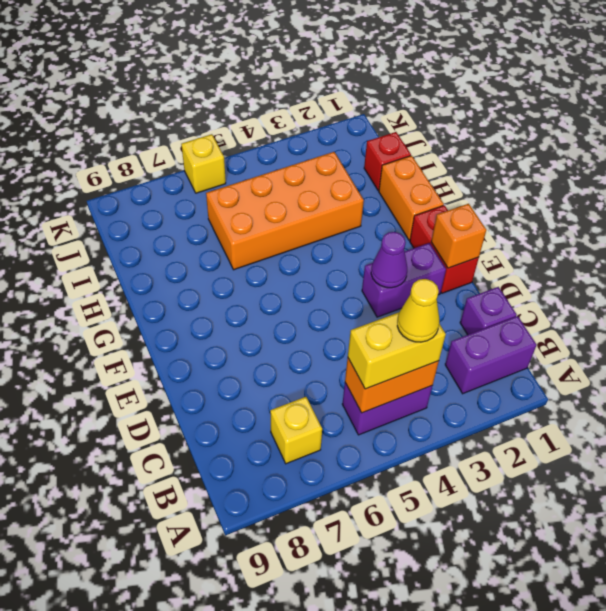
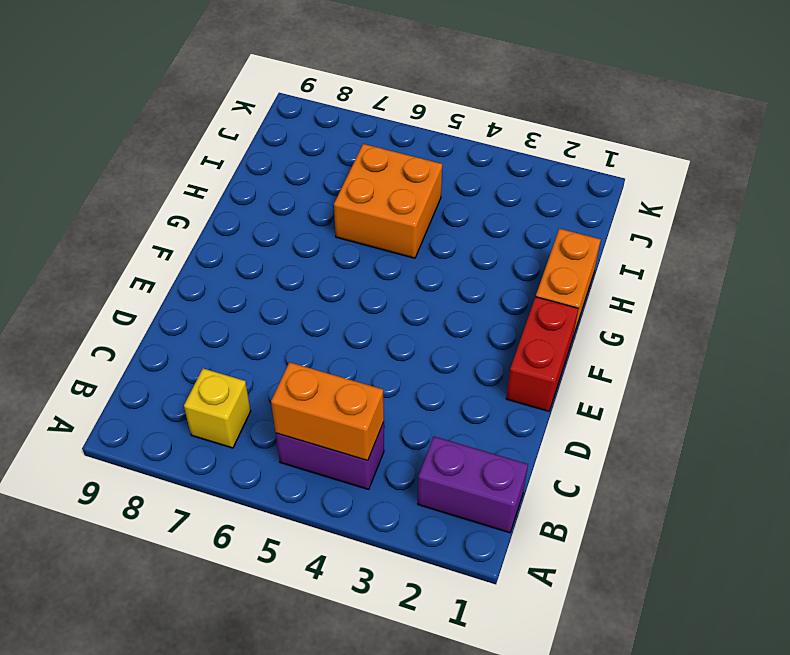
orange 2x2 brick [334,144,442,258] -> orange 2x4 brick [206,152,364,270]
none -> purple 1x1 brick [460,287,517,335]
none -> purple 1x2 brick [362,243,446,317]
none -> red 1x1 brick [364,132,411,191]

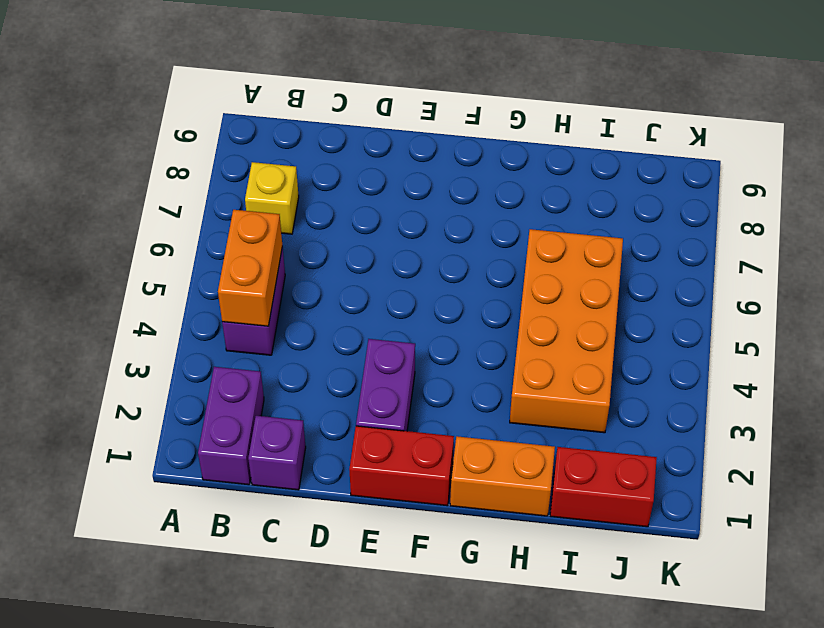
red 1x2 brick [550,447,657,527] -> red 1x1 brick [364,132,411,191]
none -> yellow 1x1 brick [181,134,226,193]
none -> orange 1x1 brick [431,204,486,268]
none -> purple 1x1 cone [371,232,407,288]

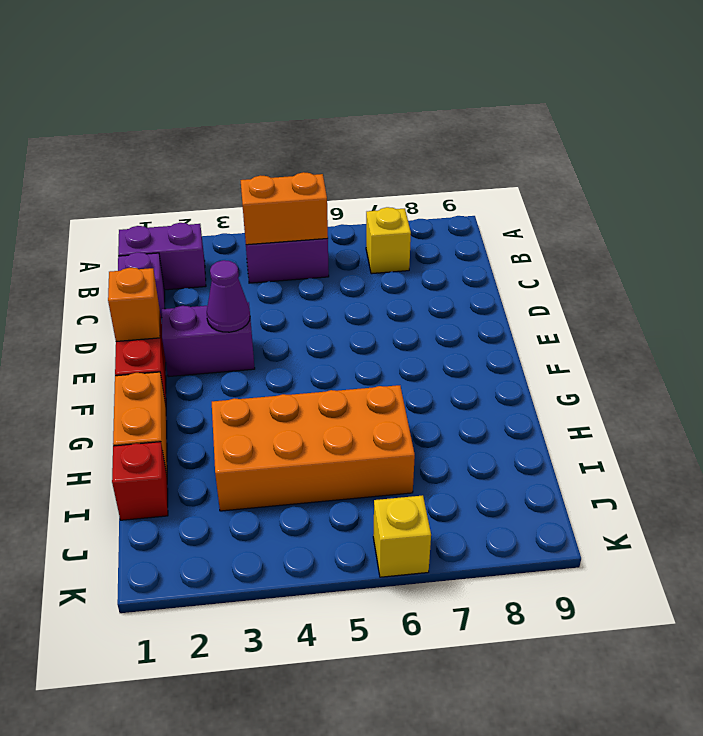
none -> yellow 1x2 brick [348,312,446,389]
none -> yellow 1x1 cone [397,279,439,342]

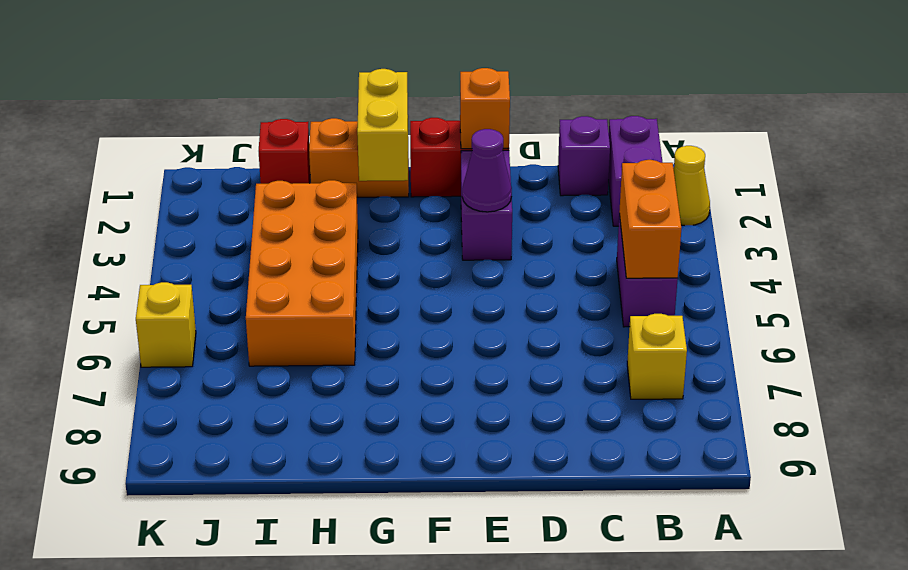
yellow 1x1 cone [673,146,710,226] -> yellow 1x1 cone moved to [397,279,439,342]
yellow 1x2 brick [357,69,408,181] -> yellow 1x2 brick moved to [348,312,446,389]

